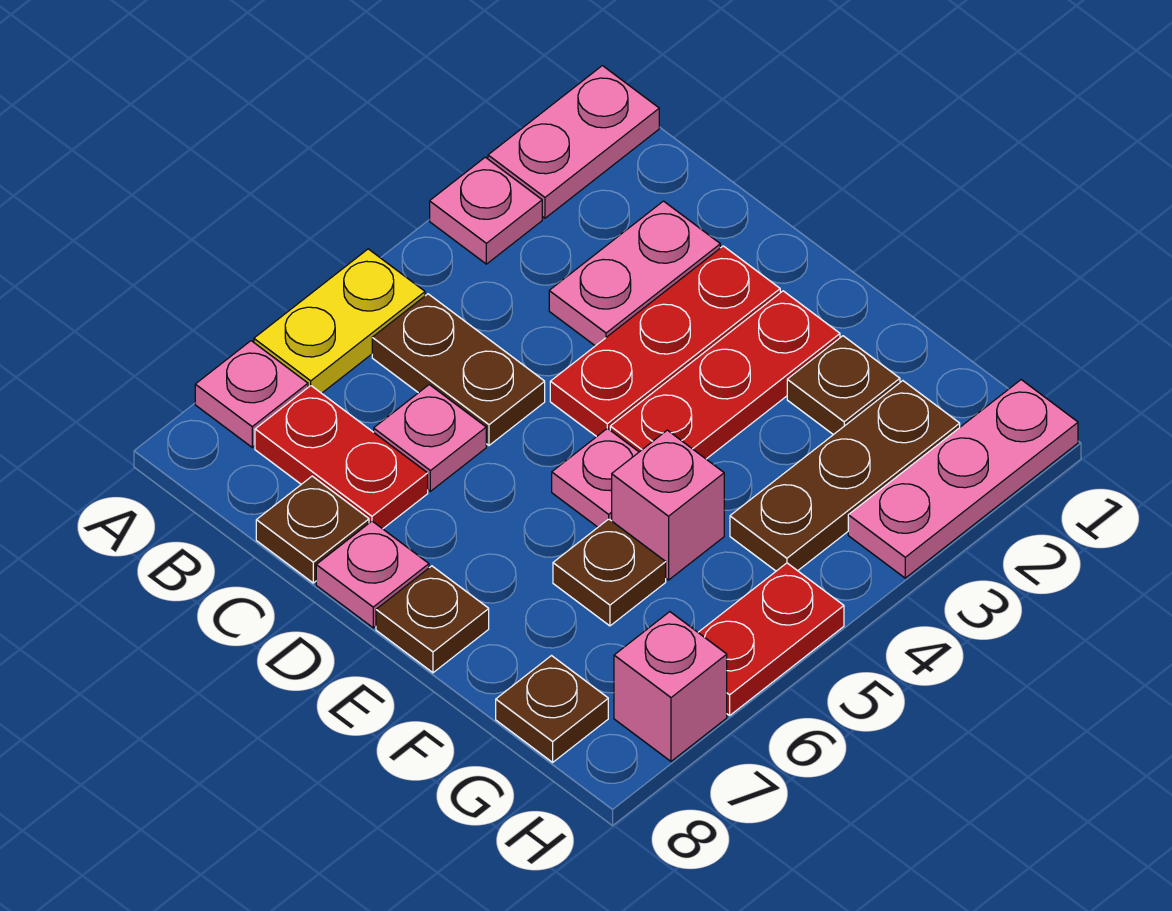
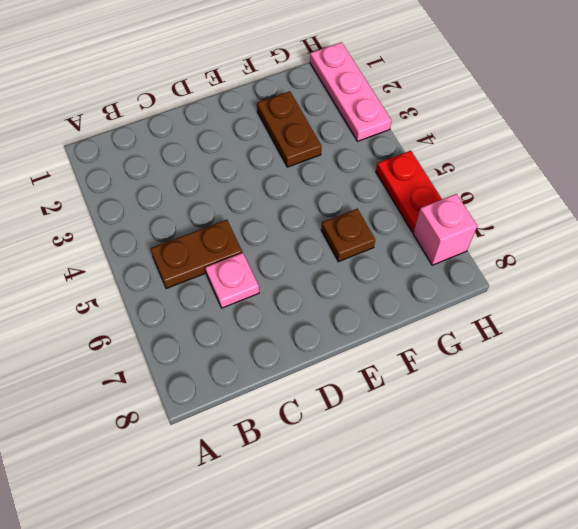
brown 1x2 plate [257,91,322,167] -> brown 1x1 plate [787,336,900,435]
none -> pink 1x2 plate [488,66,659,218]
none -> pink 1x1 plate [430,157,542,264]
none -> yellow 1x2 plate [254,249,425,393]

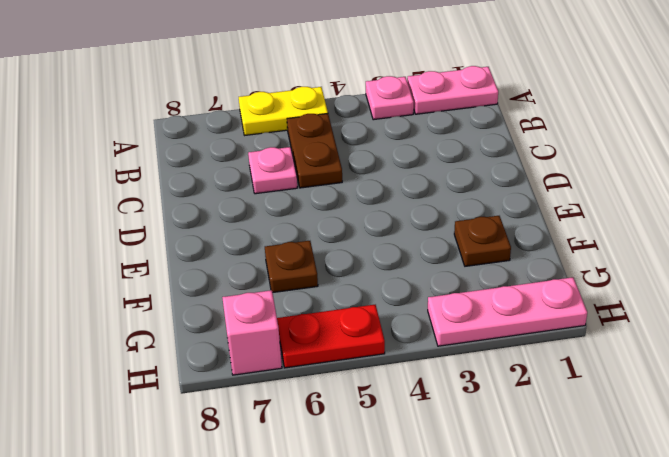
none -> pink 1x1 plate [195,341,308,447]
none -> red 1x2 plate [255,386,428,529]
none -> pink 1x2 plate [549,201,720,346]

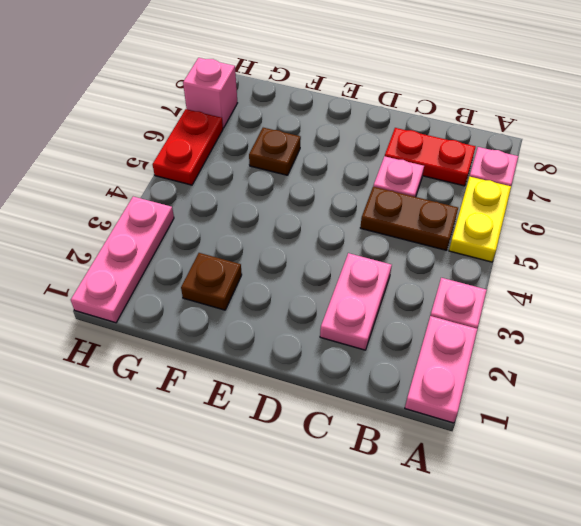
none -> brown 1x1 plate [256,476,369,583]
none -> red 1x3 plate [550,246,780,437]
none -> pink 1x1 plate [316,521,429,628]

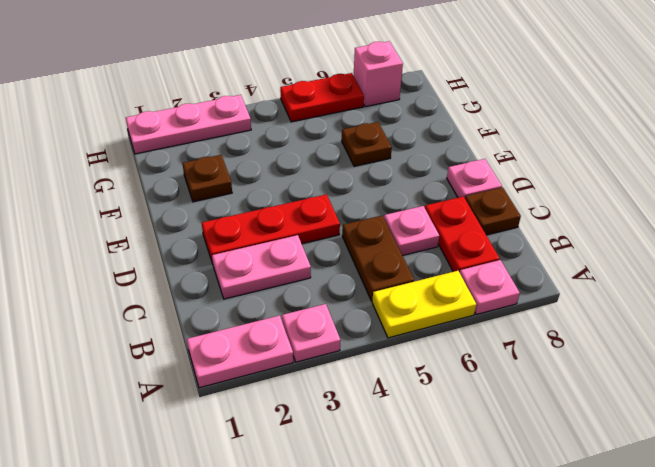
none -> red 1x3 plate [610,291,840,459]
none -> pink 1x1 plate [552,428,639,527]
none -> brown 1x1 plate [376,566,489,673]

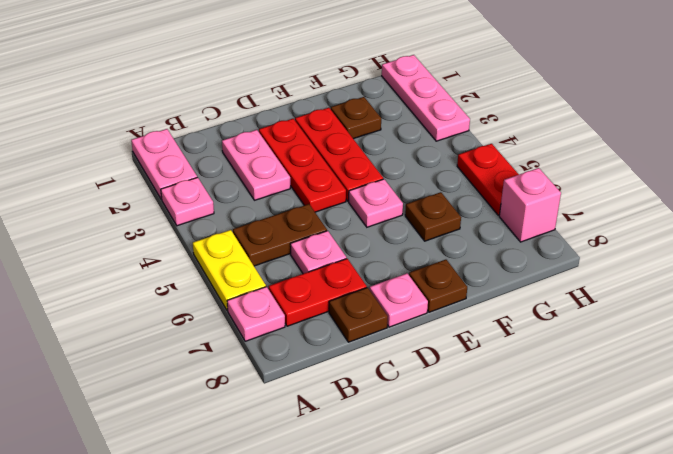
none -> pink 1x1 brick [612,430,724,580]
none -> brown 1x3 plate [730,381,960,571]
none -> brown 1x1 plate [496,656,608,762]

